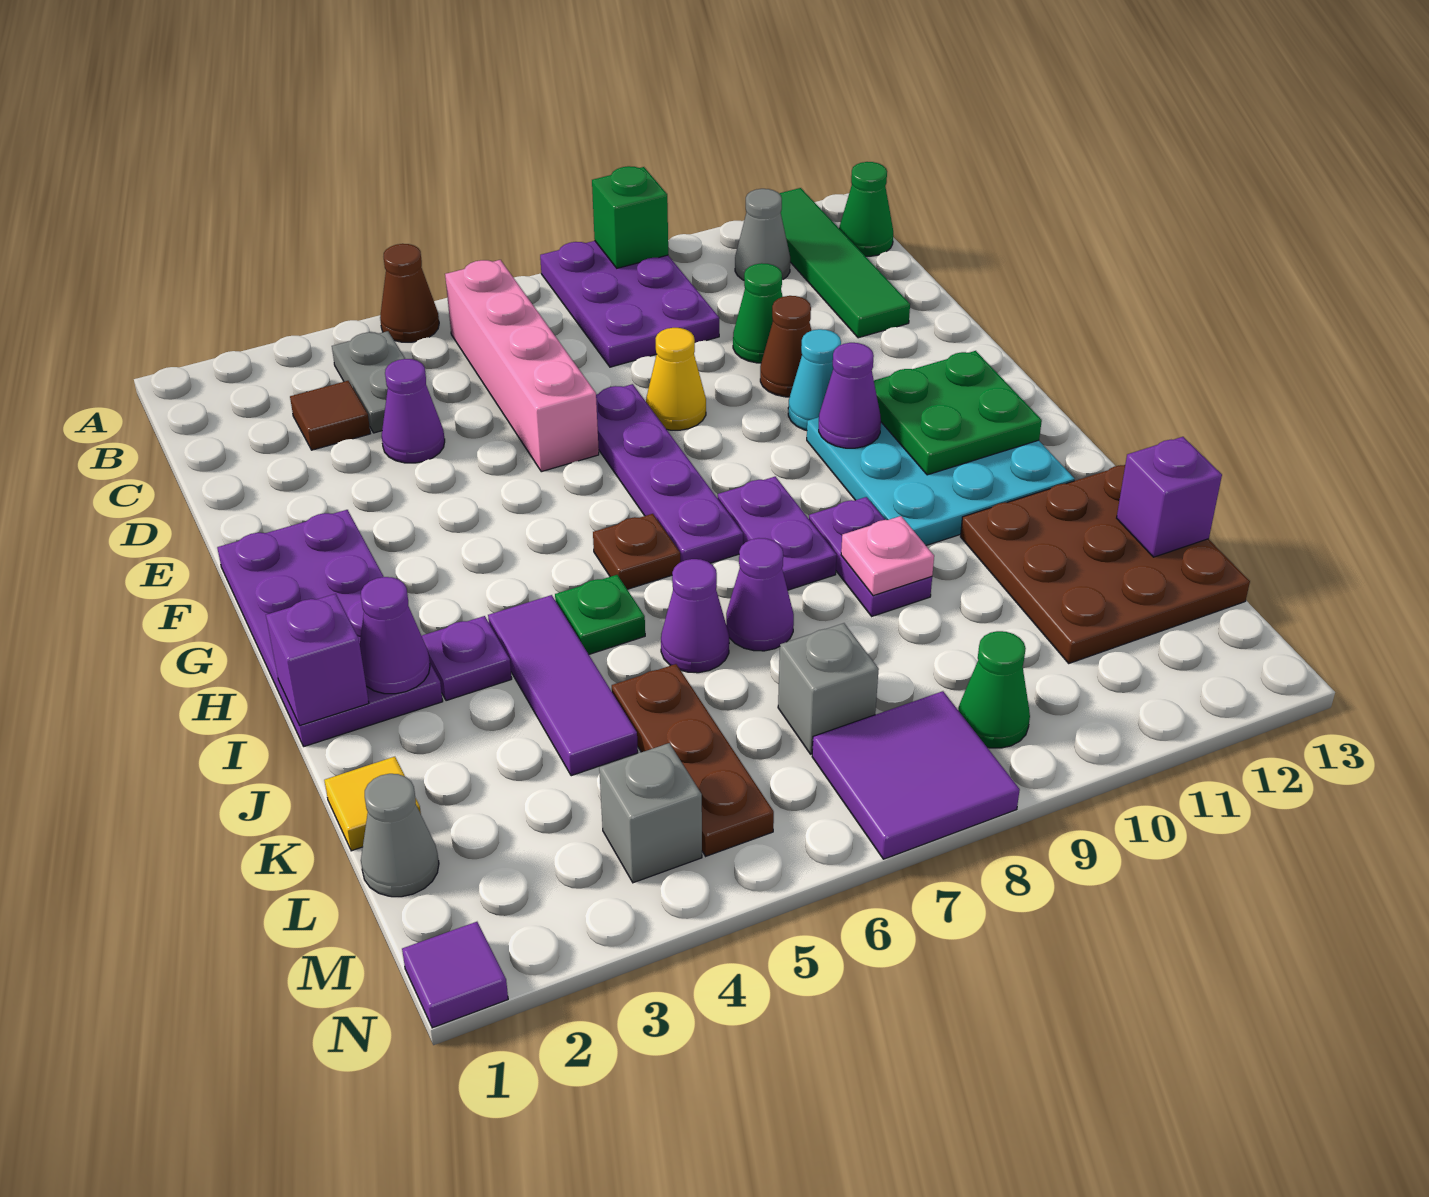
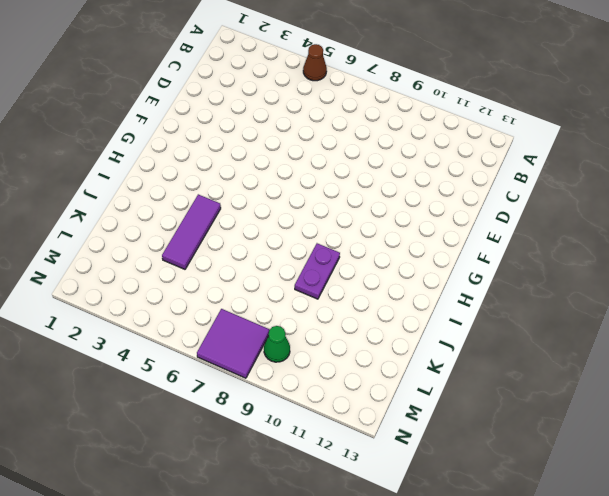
none -> purple 2x3 plate [540,241,719,367]
none -> green 1x4 tile [779,188,910,338]
none -> grey 1x2 plate [332,331,405,433]
none -> pink 1x4 brick [445,260,599,472]

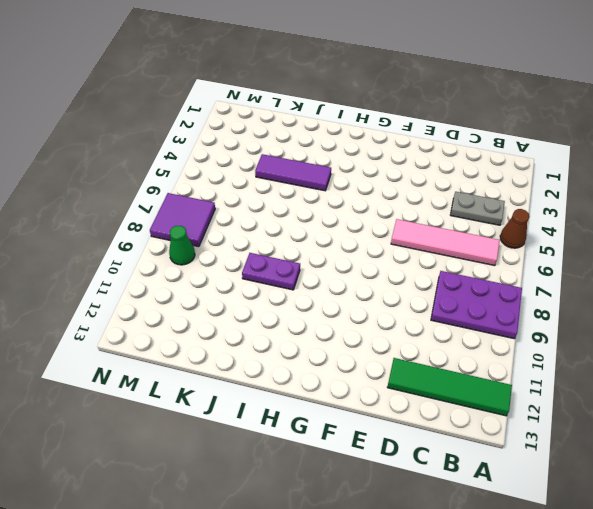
pink 1x4 tile [391,219,500,266] -> pink 1x4 brick [445,260,599,472]
none -> grey 1x1 cone [735,189,790,280]
none -> green 1x1 cone [839,162,893,256]
none -> brown 1x1 tile [290,381,371,450]
none -> purple 1x1 cone [382,359,445,463]

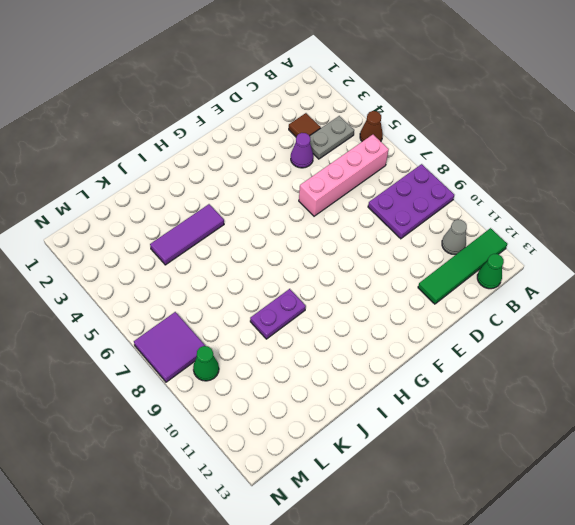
none -> green 1x1 cone [733,263,783,363]
none -> purple 1x4 plate [596,384,743,563]
none -> yellow 1x1 cone [646,328,706,430]
none -> brown 1x1 cone [760,296,811,397]

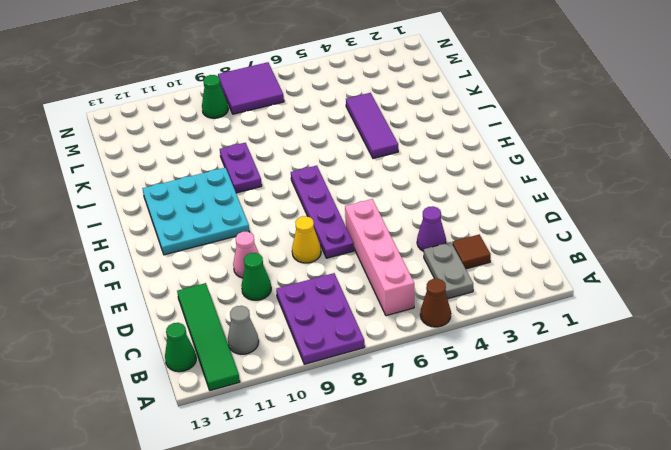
pink 1x1 cone [233,232,259,278] -> brown 1x1 cone [760,296,811,397]
none -> purple 2x4 plate [217,510,443,746]
none -> cyan 1x1 cone [788,329,841,430]
none -> brown 1x1 plate [593,514,680,589]
none -> purple 1x2 plate [718,477,837,590]

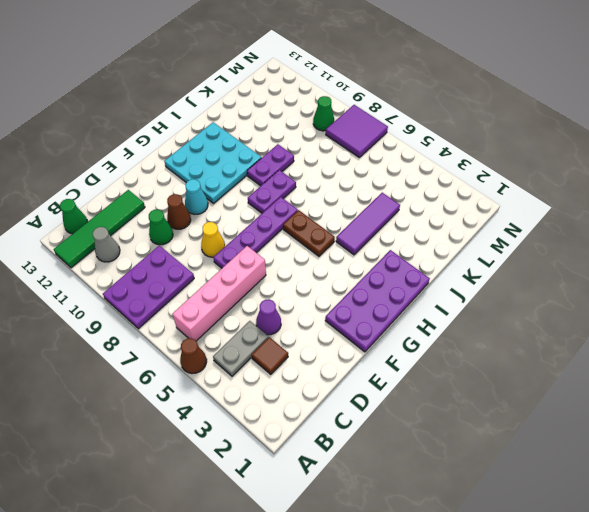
brown 1x2 plate [283,210,335,256] -> brown 1x1 plate [593,514,680,589]
none -> purple 1x1 plate [422,616,512,701]
none -> green 1x1 plate [555,575,645,654]
none -> purple 1x1 cone [661,559,729,673]
none -> purple 1x1 cone [726,538,794,651]

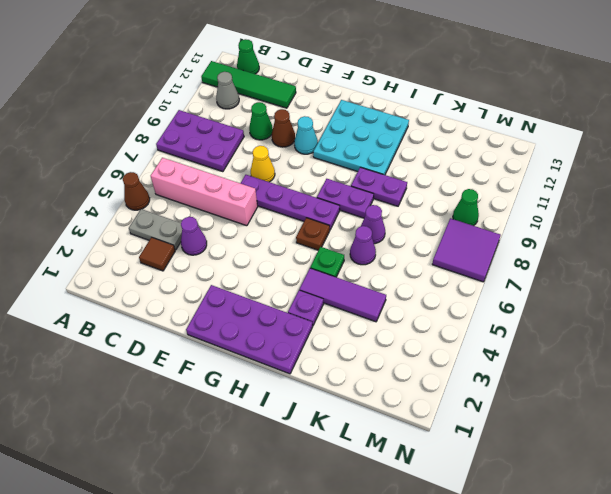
none -> brown 3x3 plate [961,465,1250,663]
none -> yellow 1x1 tile [324,757,421,851]
none -> brown 1x3 plate [612,664,774,856]
none -> grey 1x1 cone [361,774,439,897]

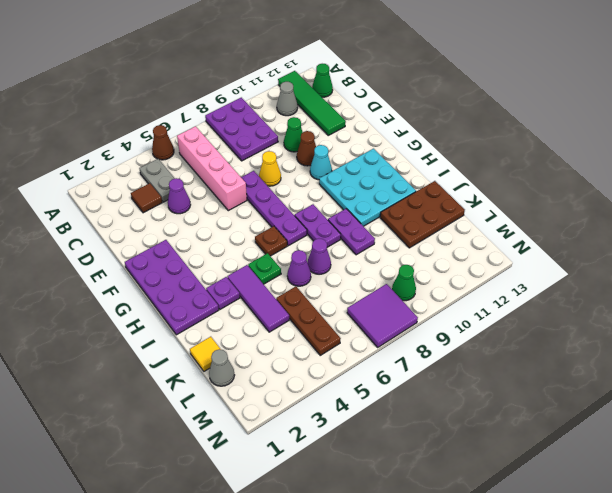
brown 2x3 plate [380,181,465,248] -> brown 3x3 plate [961,465,1250,663]
none -> grey 1x1 brick [778,623,879,754]
none -> grey 1x1 brick [599,743,702,883]
none -> purple 1x1 tile [402,922,508,1028]
none -> green 1x1 brick [592,166,668,268]

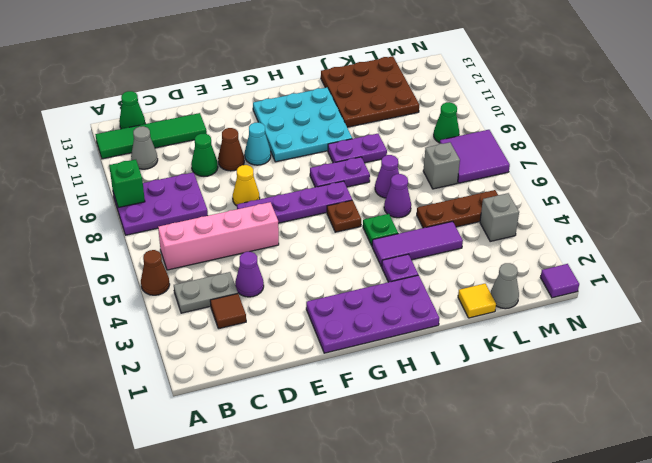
none -> purple 1x1 cone [819,343,881,448]
none -> green 2x2 plate [874,351,1042,475]
none -> purple 1x1 brick [266,594,369,726]
none -> purple 1x1 cone [360,577,430,694]

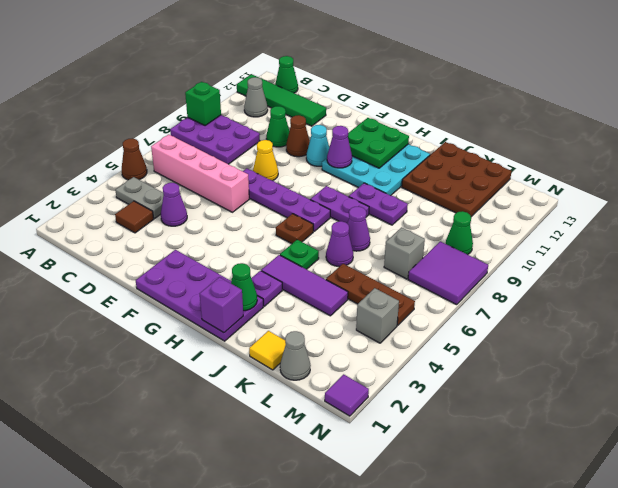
green 1x1 cone [231,263,257,311] -> purple 1x1 cone [360,577,430,694]
none -> pink 1x1 plate [841,516,934,596]
none -> purple 1x1 brick [1117,437,1222,557]

